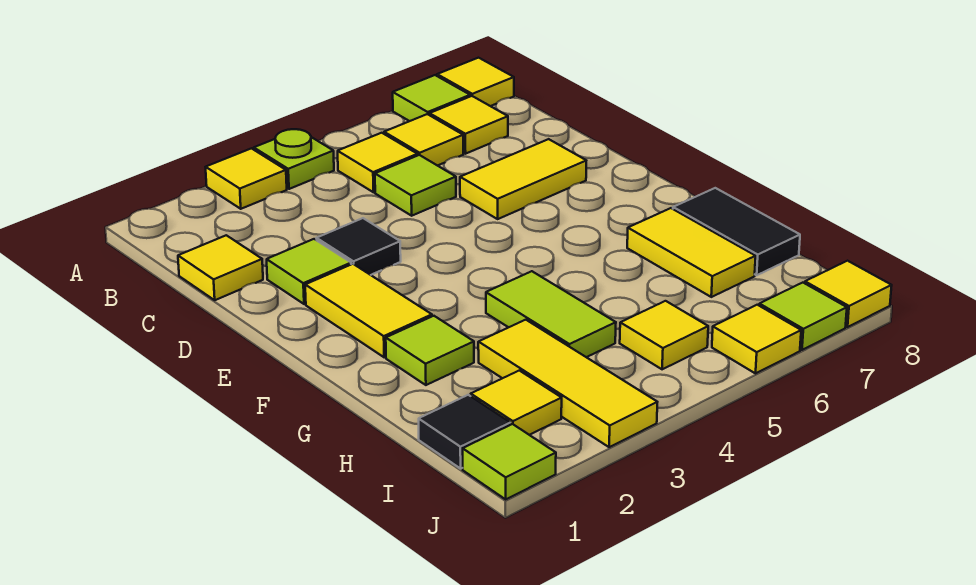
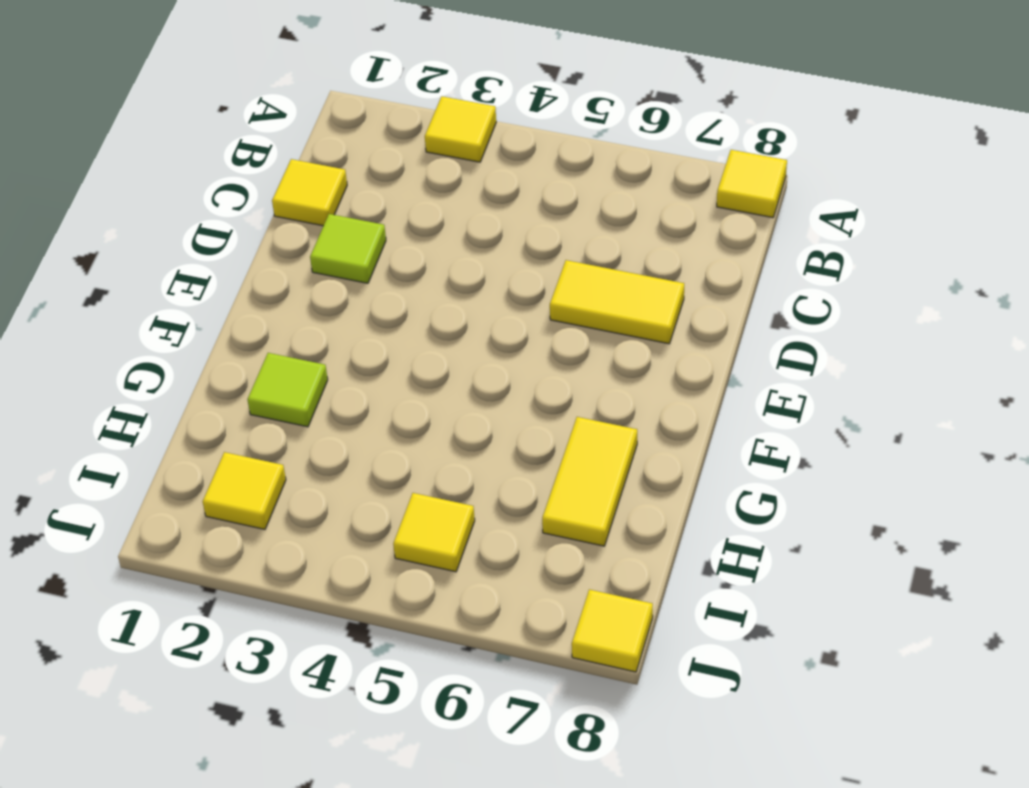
none -> lime 1x1 plate [254,129,334,189]
none -> lime 1x1 tile [393,75,470,121]
none -> yellow 1x1 tile [338,133,418,192]

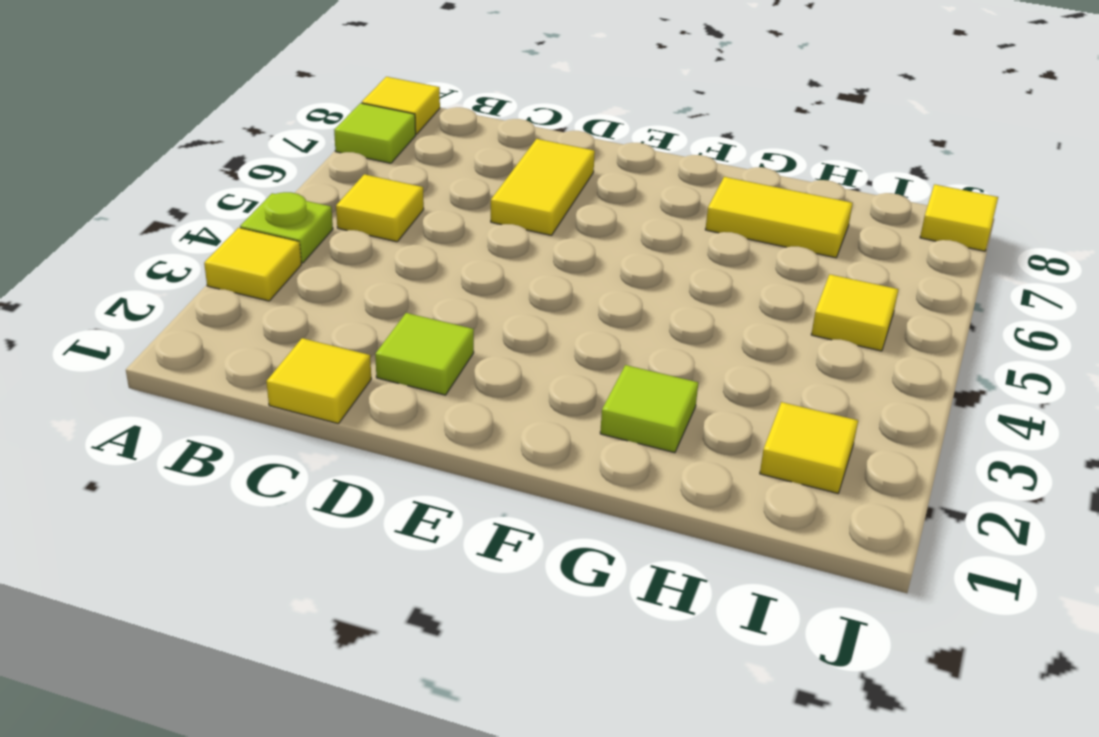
none -> yellow 1x1 tile [384,114,463,166]
none -> yellow 1x1 tile [430,96,508,154]
none -> lime 1x1 tile [375,155,456,216]

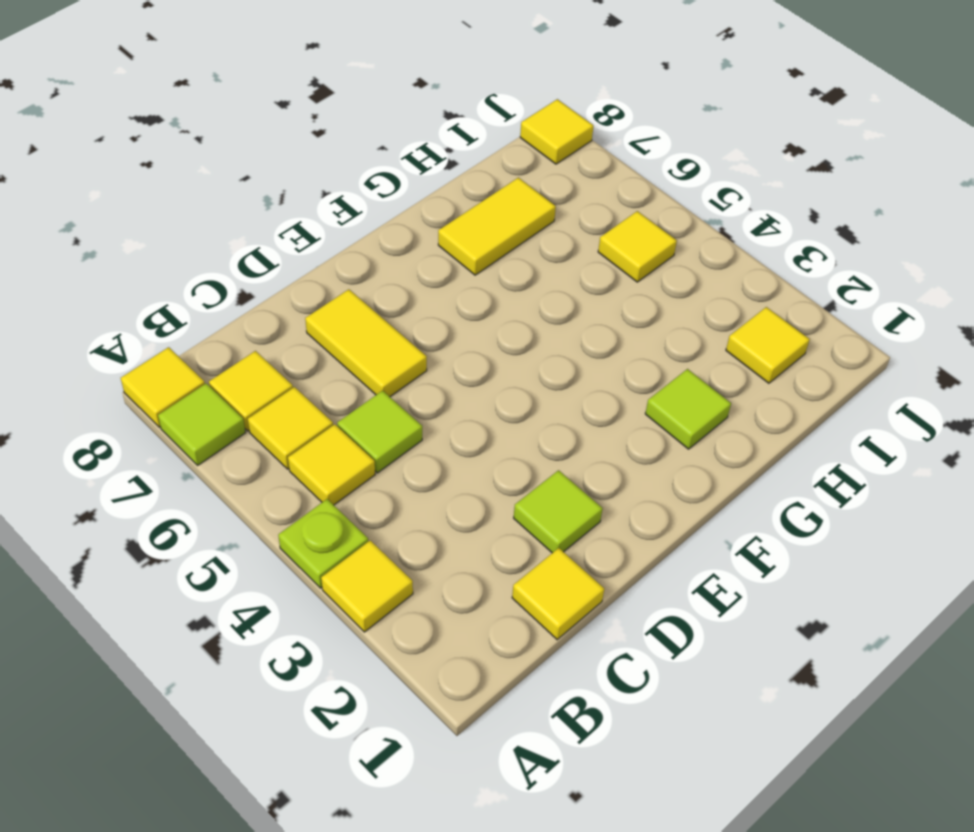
none -> black 1x1 tile [317,218,401,275]
none -> yellow 1x2 tile [305,264,432,357]
none -> lime 1x2 tile [486,271,616,357]

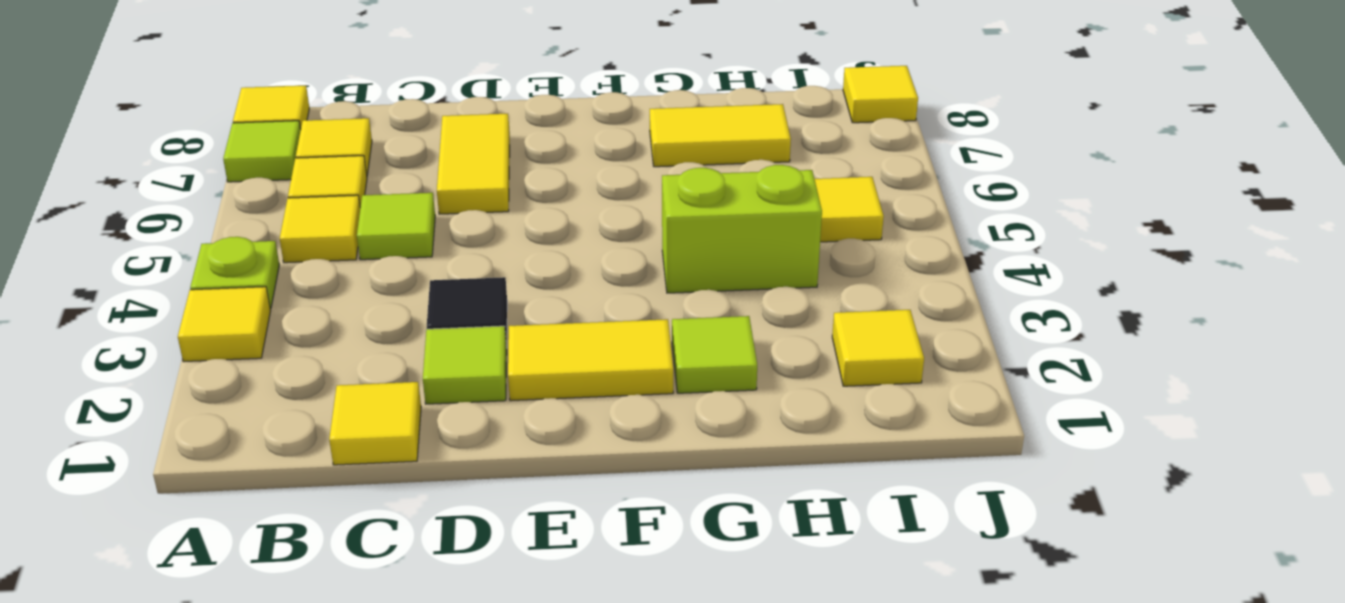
lime 1x2 brick [662,165,822,293] -> lime 1x2 tile [486,271,616,357]
none -> black 1x2 tile [673,188,800,275]
none -> yellow 1x3 tile [478,320,657,447]
none -> black 1x1 tile [419,395,510,469]

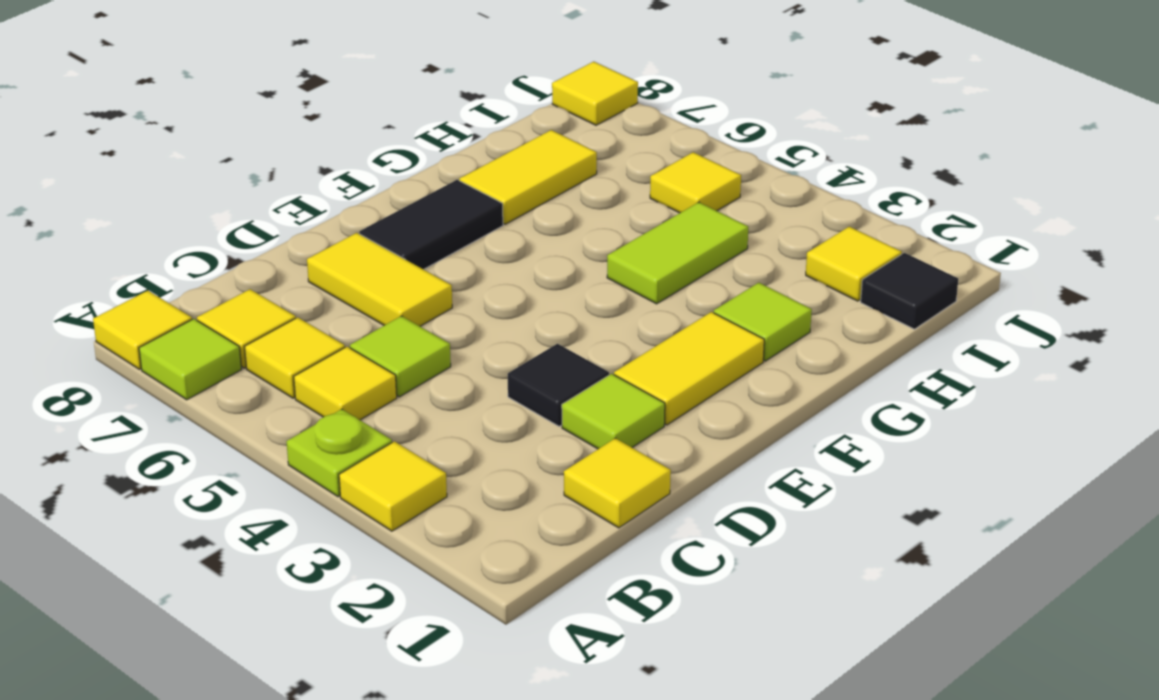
black 1x2 tile [359,180,503,269] -> black 1x2 tile moved to [673,188,800,275]
none -> yellow 1x3 tile [478,320,657,447]
none -> lime 1x1 tile [463,424,556,499]
none -> yellow 1x1 tile [712,305,801,373]

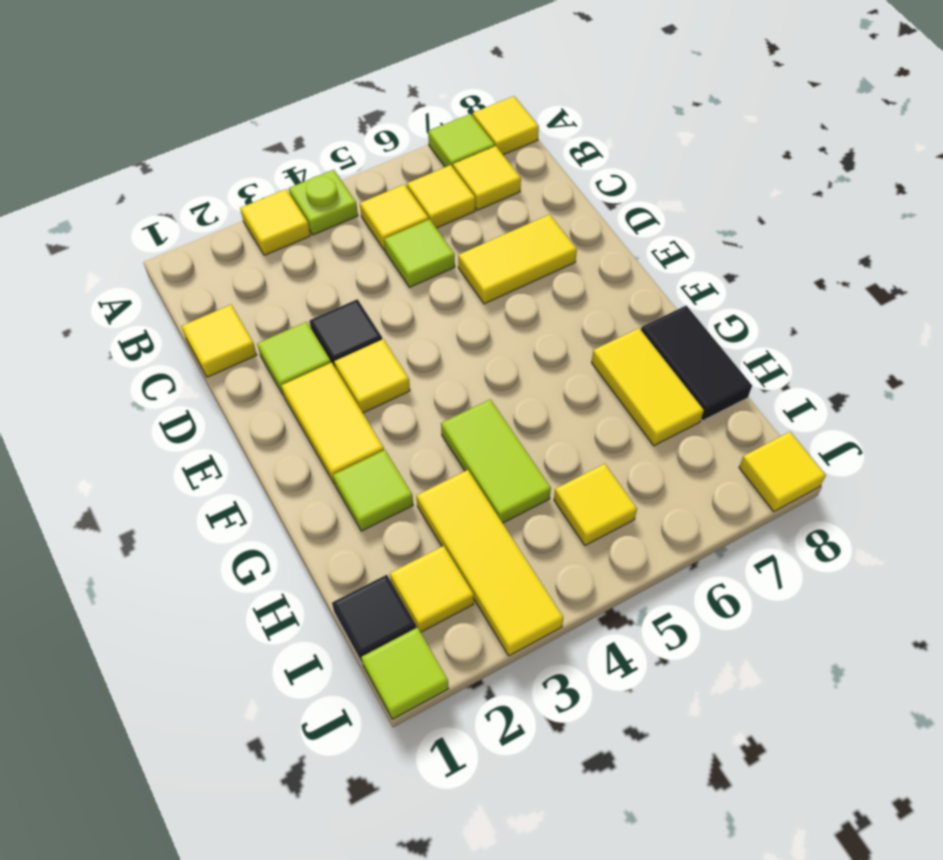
yellow 1x1 tile [334,339,410,413] -> yellow 1x1 tile moved to [712,305,801,373]
none -> lime 1x1 tile [759,283,847,350]

